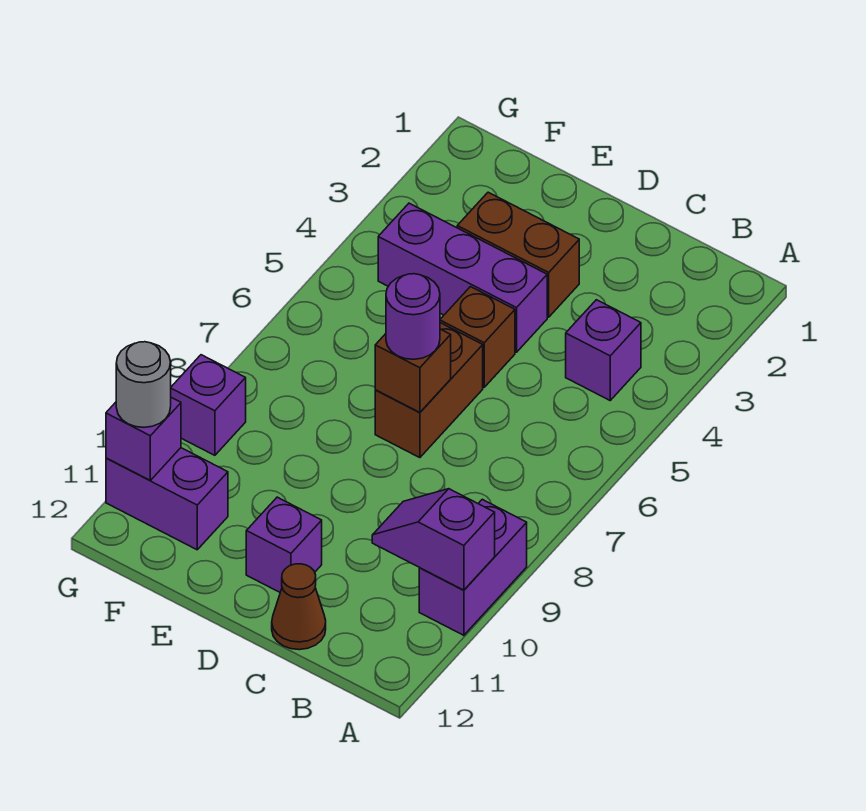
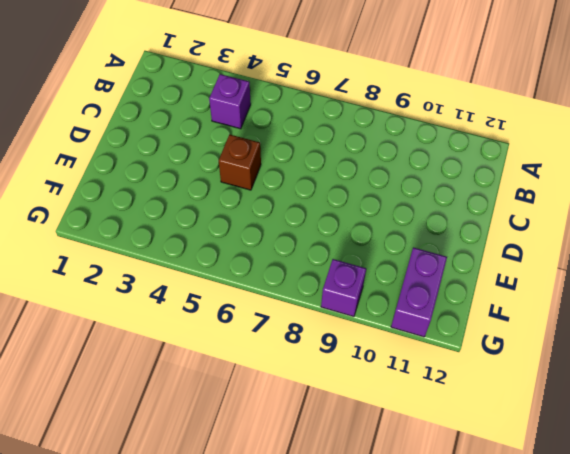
none -> purple 1x2 brick [419,499,527,635]
none -> brown 1x1 cone [272,564,326,650]
none -> brown 1x2 brick [457,192,579,317]

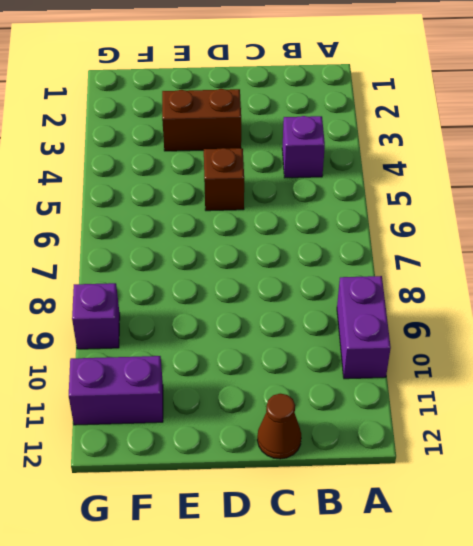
none -> purple 1x3 brick [378,203,547,352]
none -> brown 1x2 brick [375,323,483,458]
none -> purple 1x1 brick [246,497,322,592]

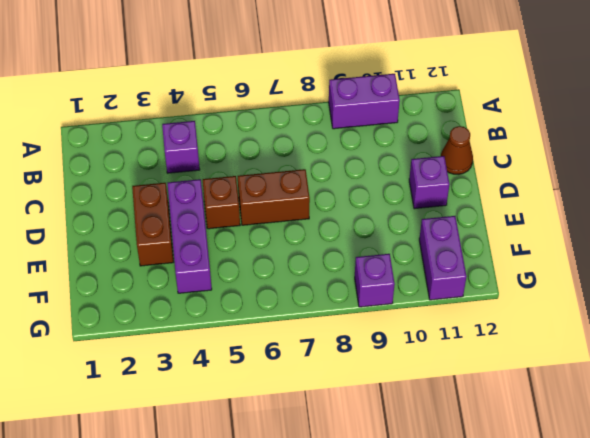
none -> purple 1x2 slope [372,489,495,590]
none -> brown 1x1 brick [375,329,451,412]
none -> purple 1x1 brick [106,398,181,480]

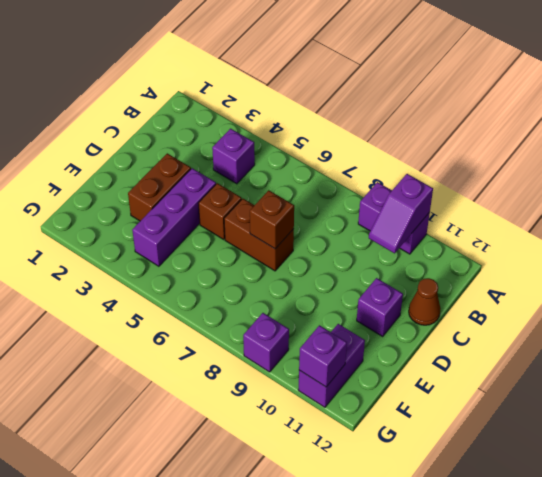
none -> purple 1x1 round brick [386,274,440,359]
none -> grey 1x1 round brick [116,342,171,427]

